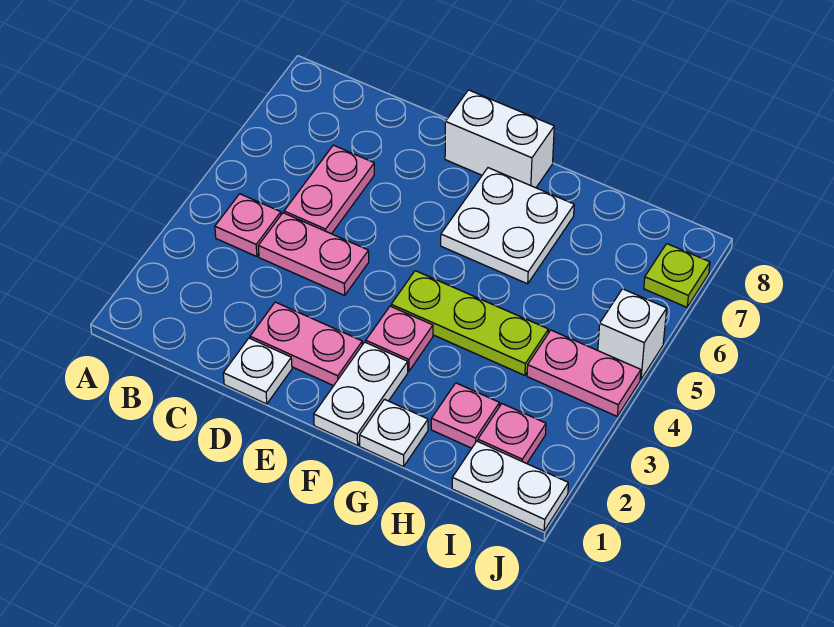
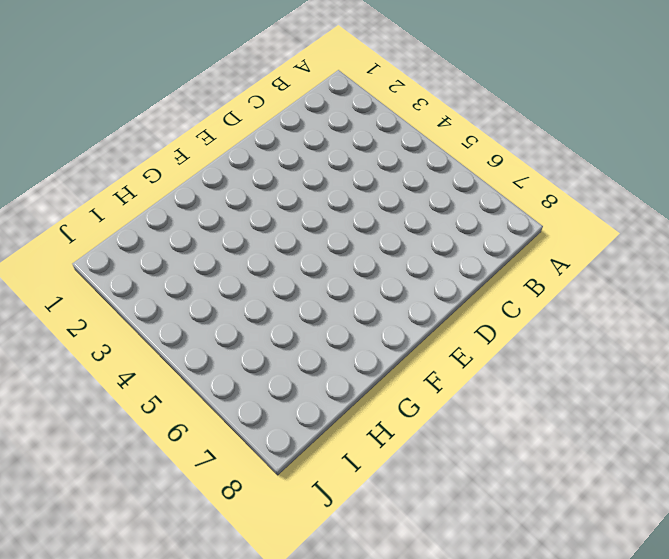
none -> pink 1x1 plate [215,194,281,257]
none -> pink 1x2 plate [258,213,369,295]
none -> pink 1x2 plate [284,145,374,234]

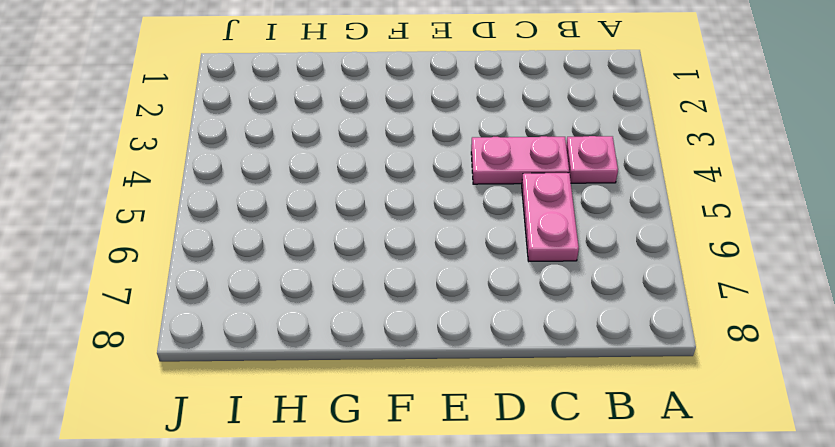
none -> white 1x1 plate [223,338,292,404]
none -> pink 1x2 plate [250,302,362,386]
none -> white 1x2 brick [445,90,554,188]

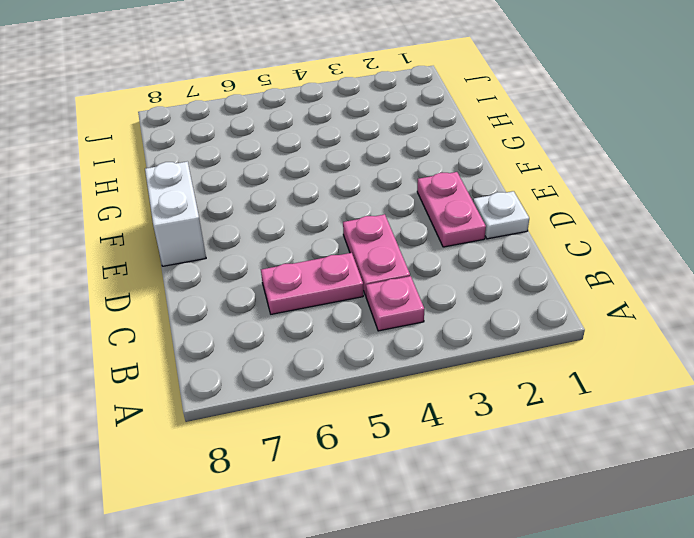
none -> white 1x2 plate [314,342,408,446]
none -> pink 1x1 plate [366,306,433,371]
none -> lime 1x3 plate [391,271,548,375]

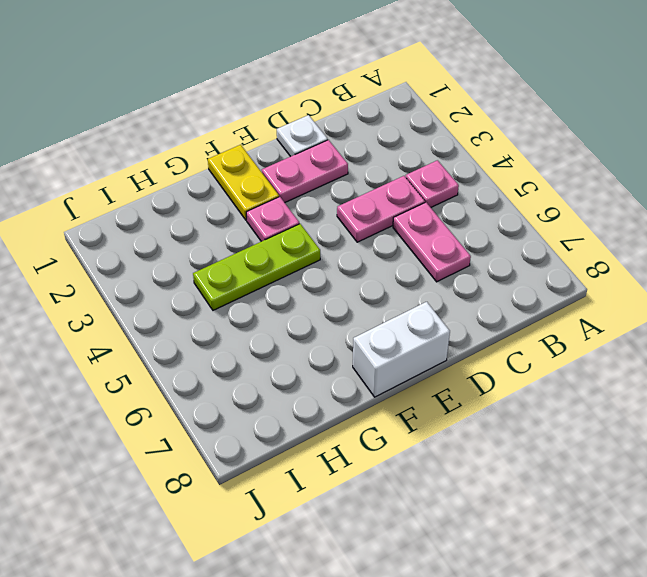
yellow 1x2 plate [208,145,279,220] -> white 1x2 plate [314,342,408,446]
none -> white 2x2 plate [441,168,574,284]
none -> white 1x1 plate [360,399,428,467]
none -> pink 1x1 plate [431,383,500,448]

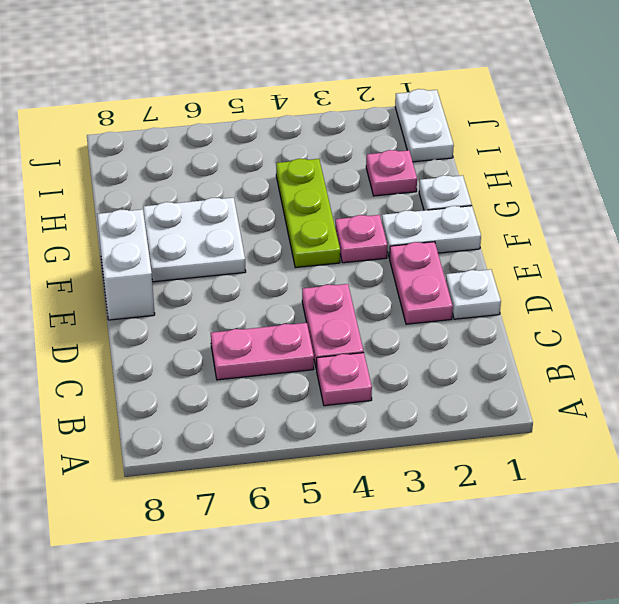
none -> pink 1x1 plate [478,404,546,464]
none -> pink 1x2 plate [527,330,641,416]
none -> white 1x1 brick [598,289,667,379]

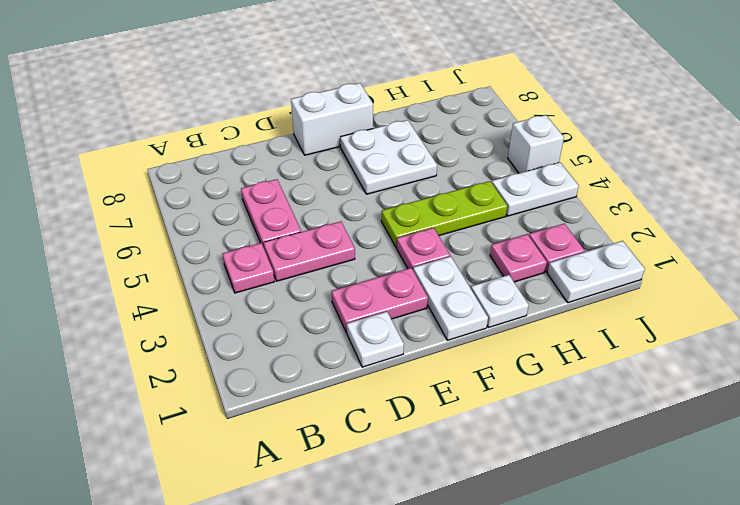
white 1x2 plate [492,162,579,216] -> pink 1x2 plate [527,330,641,416]
none -> lime 1x1 plate [644,244,710,307]

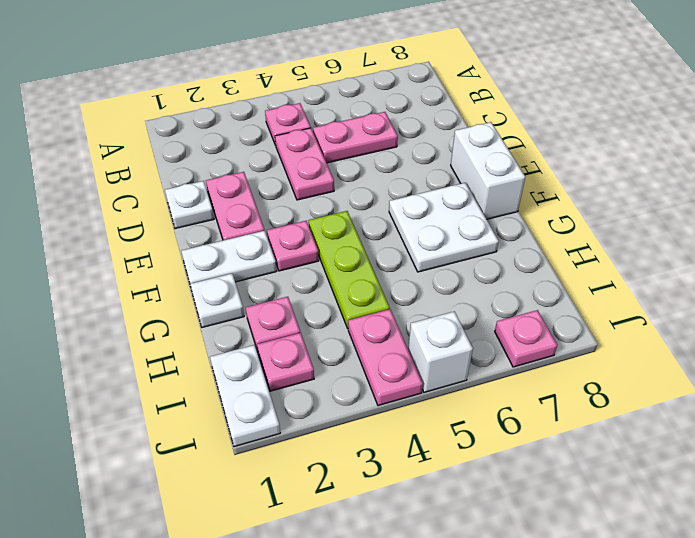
pink 1x1 plate [495,310,557,367] -> lime 1x1 plate [644,244,710,307]

